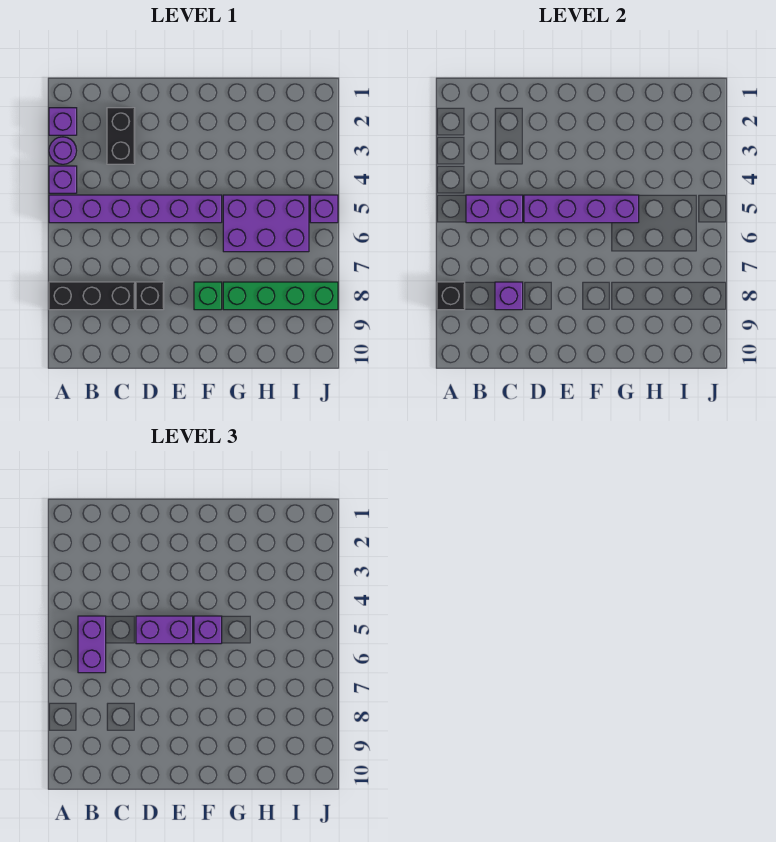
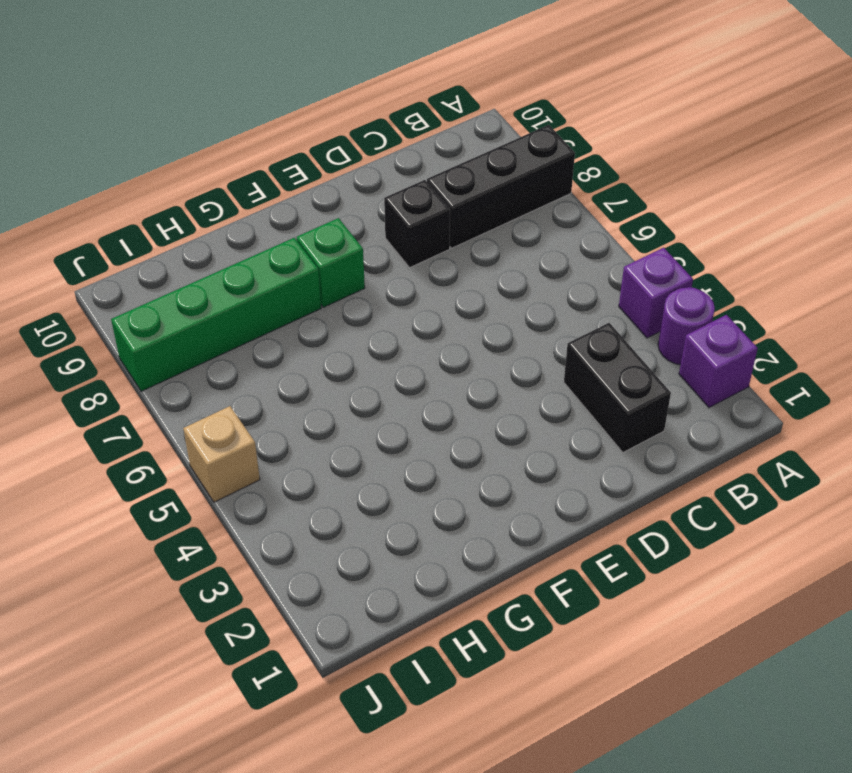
tan 1x1 brick [183,406,260,502] -> purple 1x1 brick [310,195,338,223]
none -> purple 1x6 brick [49,195,222,223]
none -> purple 2x3 brick [223,195,309,252]
none -> black 1x1 brick [437,282,465,310]

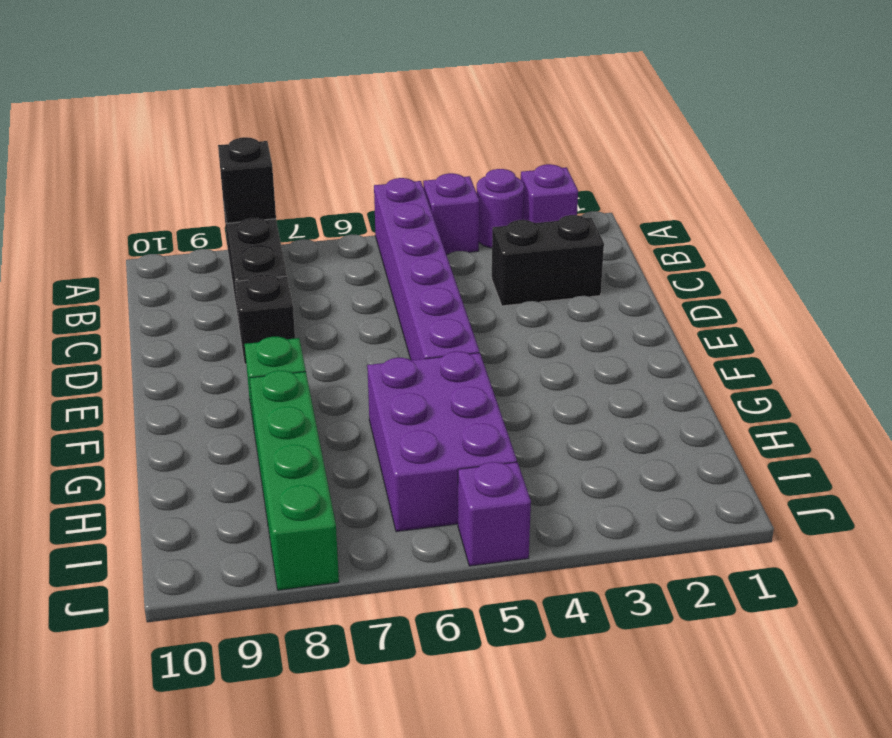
none -> purple 1x2 brick [466,195,523,223]
none -> purple 1x1 brick [495,282,523,310]
none -> purple 1x4 brick [524,195,639,223]

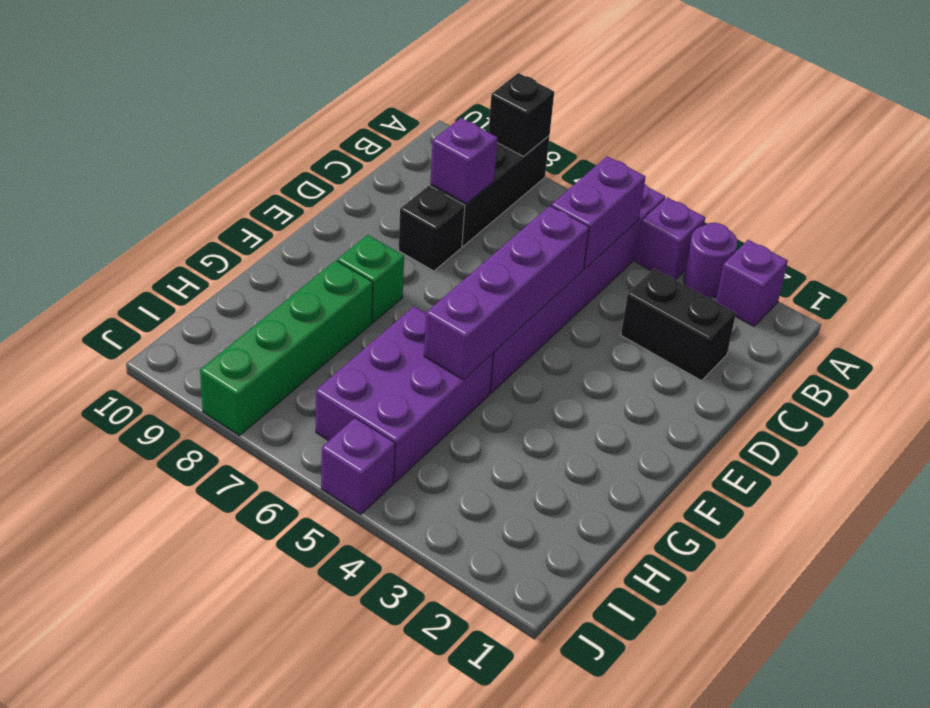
none -> purple 1x2 brick [78,616,106,673]
none -> purple 1x2 brick [136,616,193,644]
none -> purple 1x1 brick [194,616,222,644]

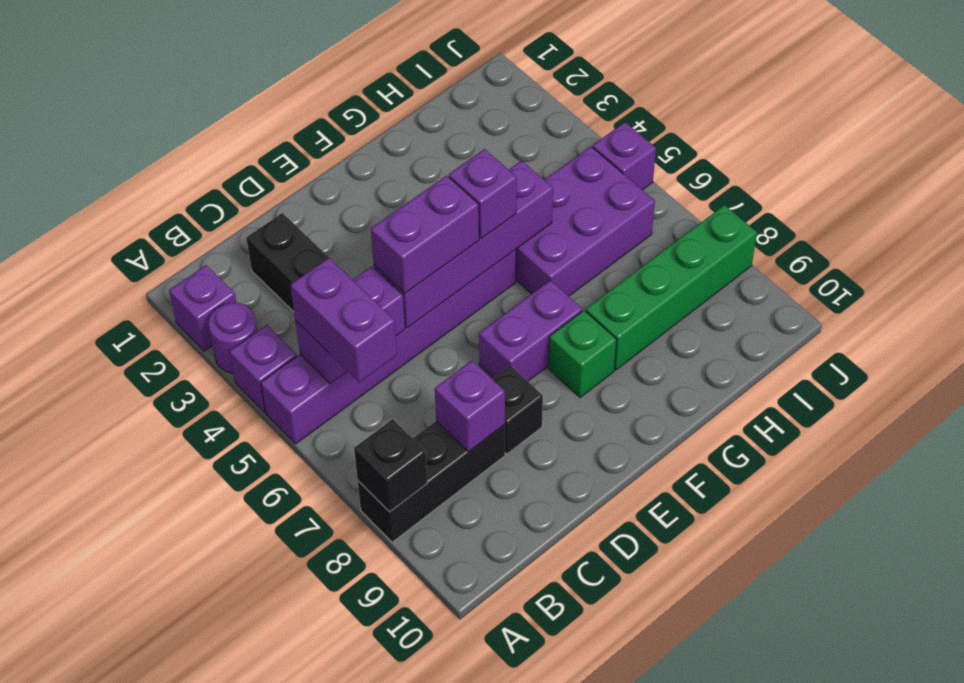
purple 1x2 brick [479,280,582,381] -> none

